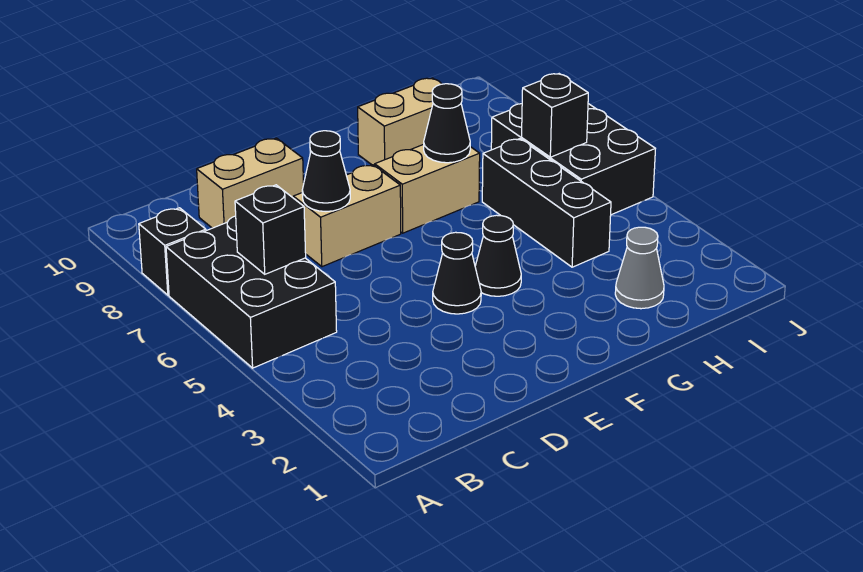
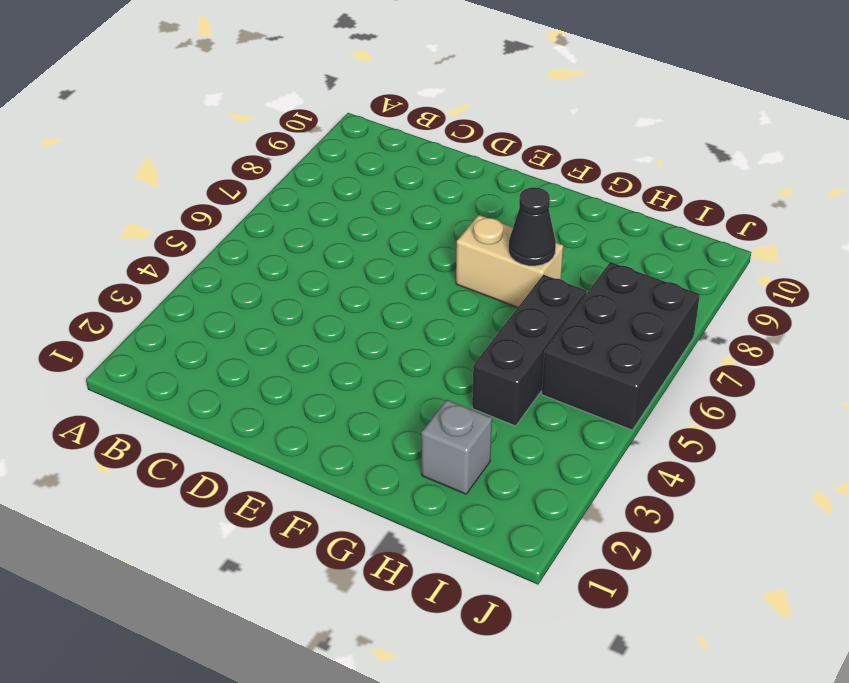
grey 1x1 brick [421,400,492,494] -> grey 1x1 cone [615,227,664,309]
none -> black 2x3 brick [166,216,337,368]
none -> black 1x1 brick [139,208,206,295]
none -> tan 1x2 brick [197,138,304,228]

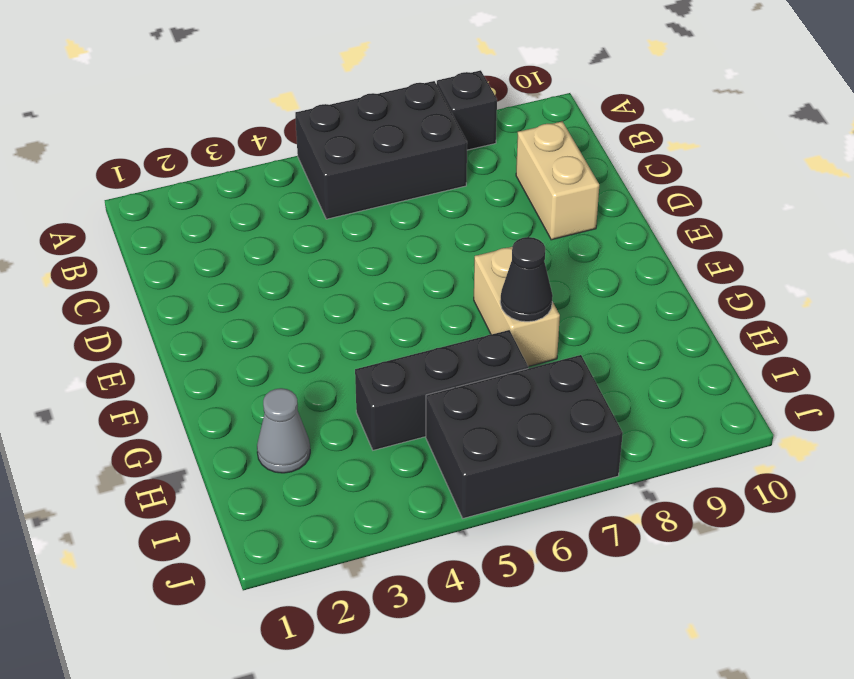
none -> tan 1x2 brick [293,165,401,267]
none -> black 1x1 cone [433,232,481,314]
none -> black 1x1 cone [475,215,521,296]

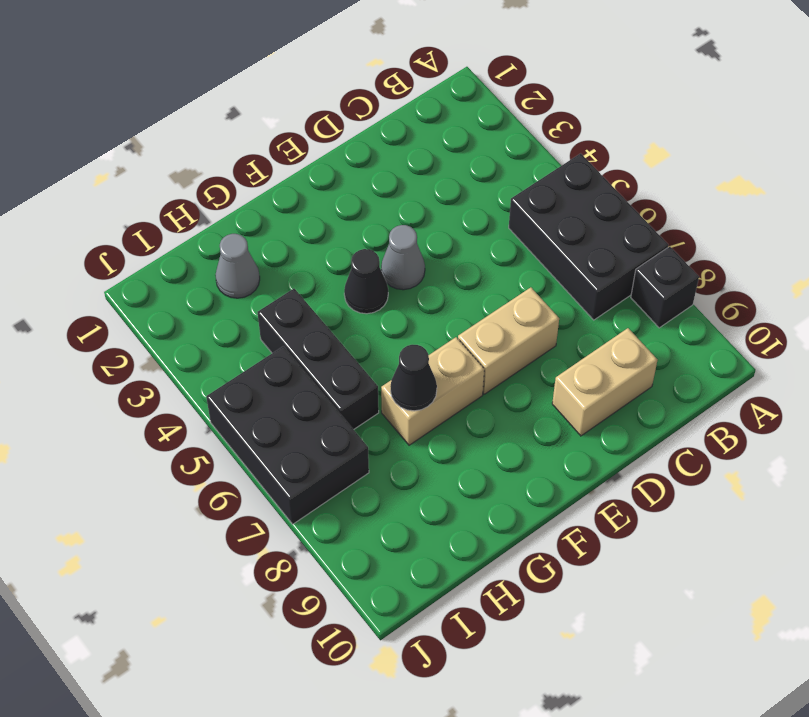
grey 1x1 cone [381,225,425,290] -> black 1x1 cone [433,232,481,314]
none -> tan 1x2 brick [358,78,441,166]
none -> black 1x1 brick [235,185,306,274]
none -> black 1x1 cone [302,131,350,211]

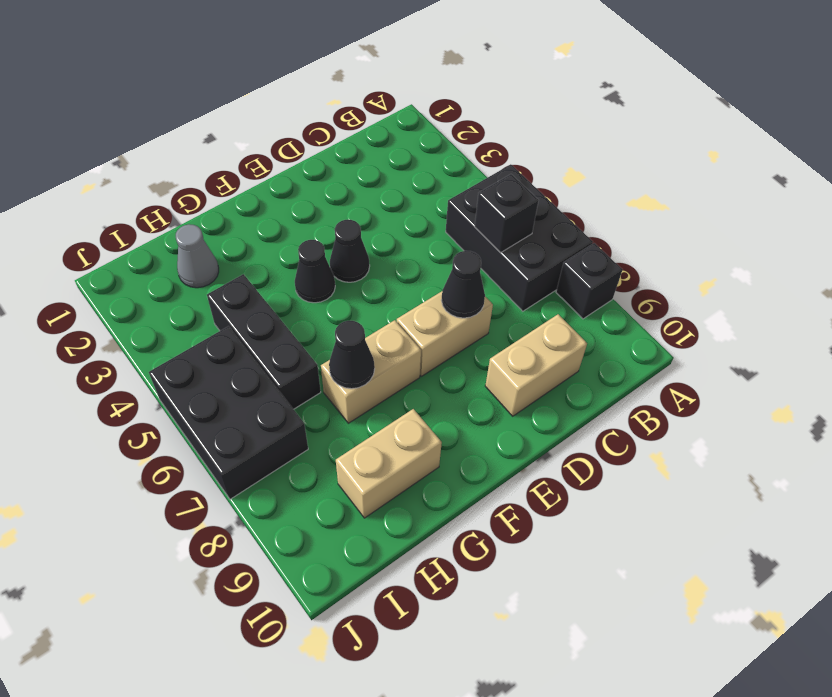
none -> black 1x1 brick [522,74,588,157]

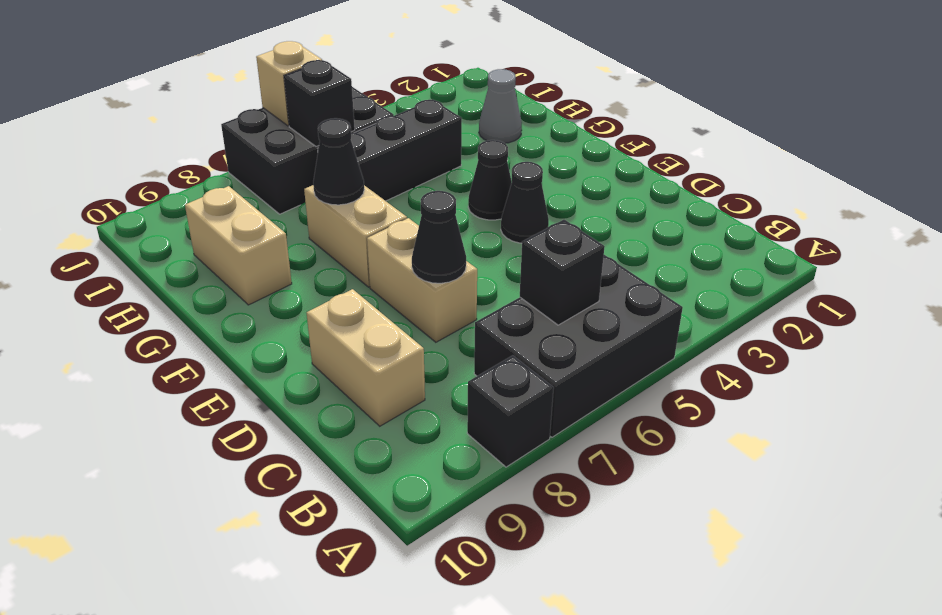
tan 1x1 brick [256,41,322,126] -> none

